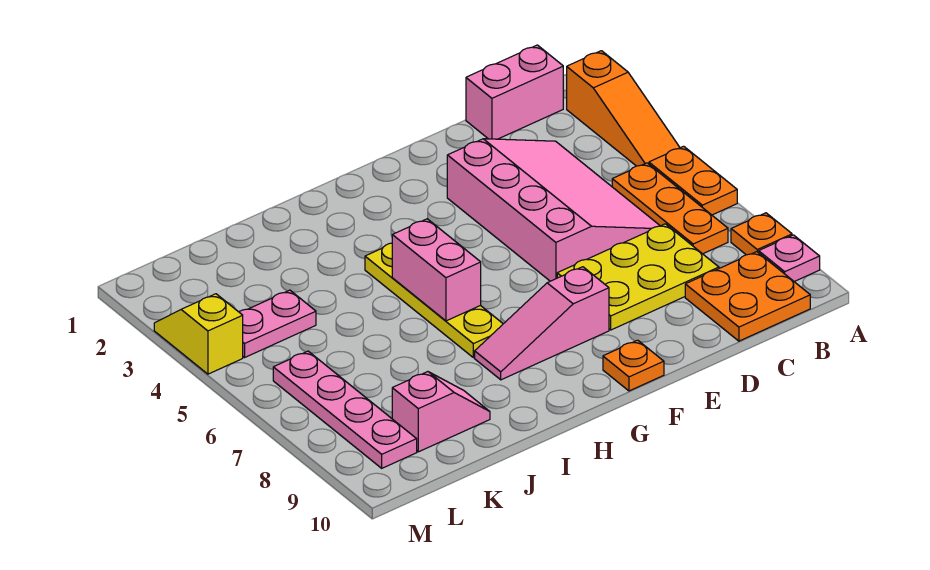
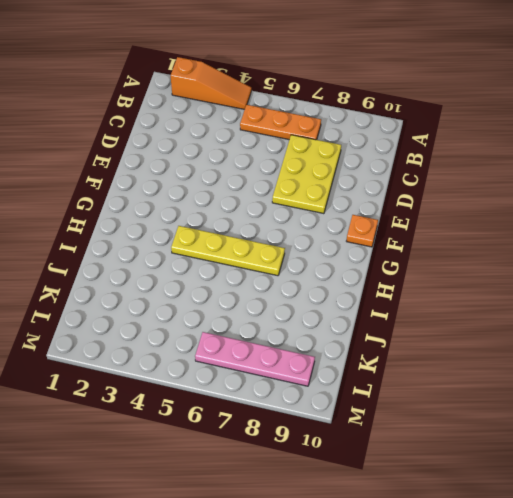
none -> orange 1x2 plate [649,146,737,215]
none -> orange 1x1 plate [731,213,792,255]
none -> pink 1x1 plate [759,235,820,282]

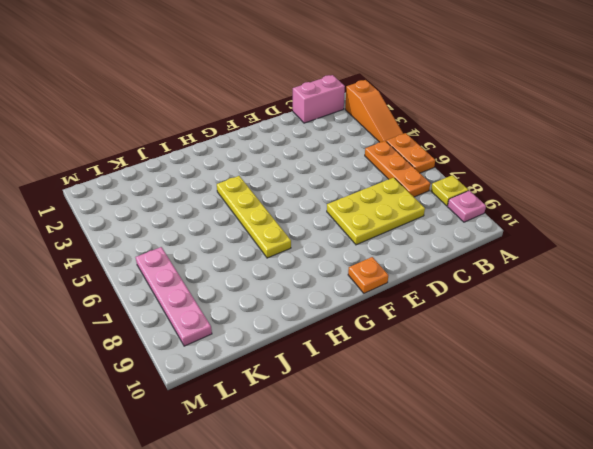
yellow 1x1 plate [431,175,468,206] -> orange 1x1 plate [731,213,792,255]
none -> orange 2x2 plate [685,252,810,341]
none -> pink 3x4 slope [447,139,660,281]
none -> pink 1x3 slope [475,267,609,380]

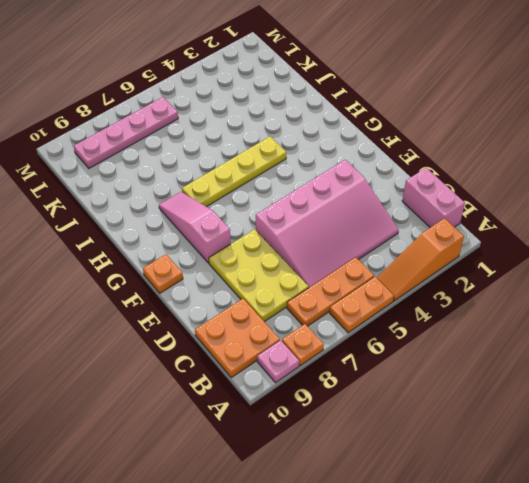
none -> pink 1x2 slope [392,372,490,452]
none -> pink 1x2 plate [239,290,316,357]
none -> yellow 1x2 slope [154,294,243,374]

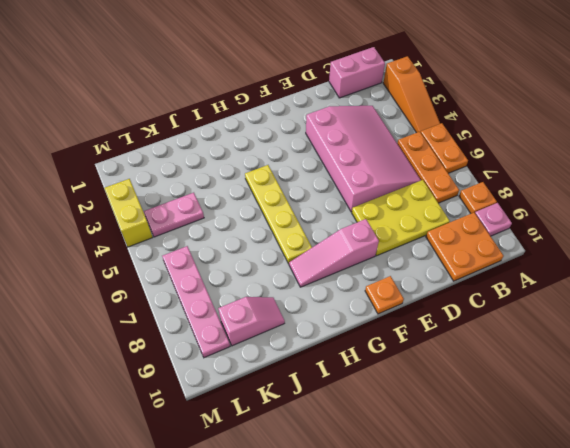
yellow 1x2 brick [105,179,153,247] -> yellow 1x2 slope [154,294,243,374]
none -> pink 1x2 brick [392,219,481,321]

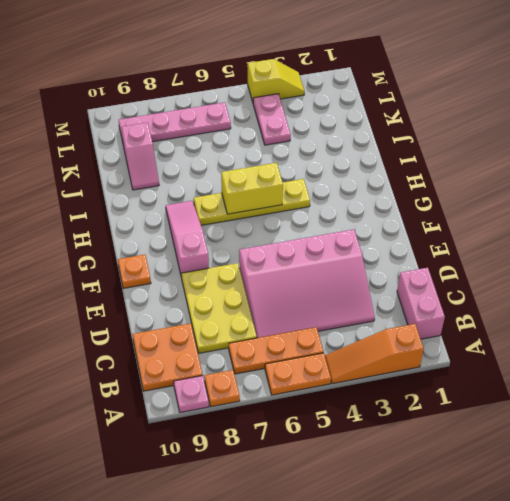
yellow 1x2 brick [221,163,283,214] -> pink 1x2 brick [392,219,481,321]

